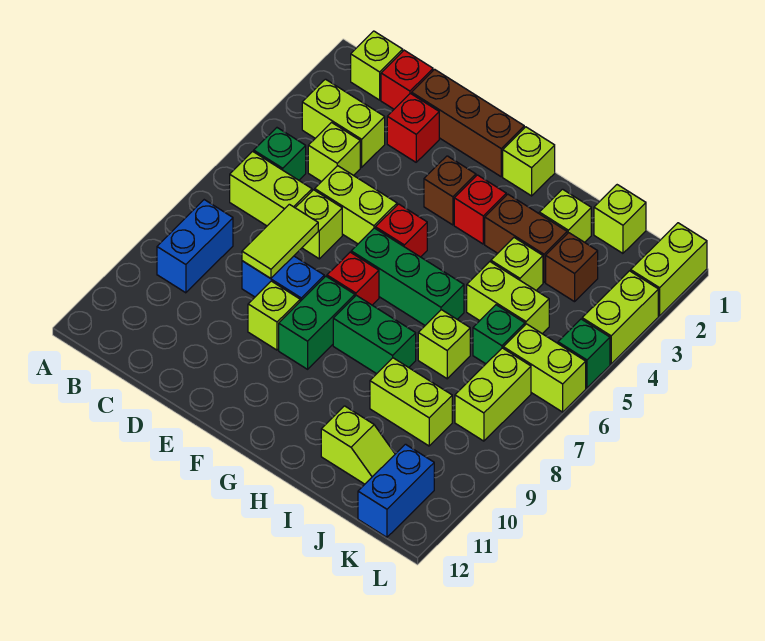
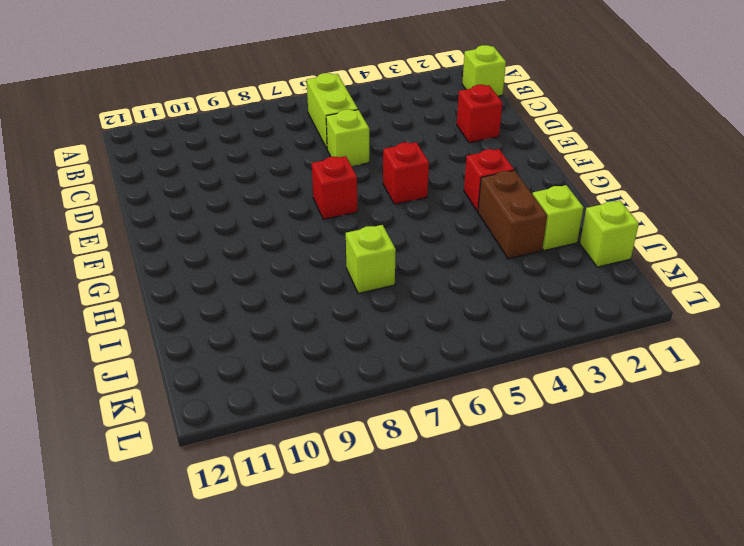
none -> lime 1x2 brick [302,79,385,167]
none -> green 1x1 brick [254,128,306,180]
none -> blue 1x2 brick [157,200,233,293]
none -> red 1x1 brick [381,50,433,109]

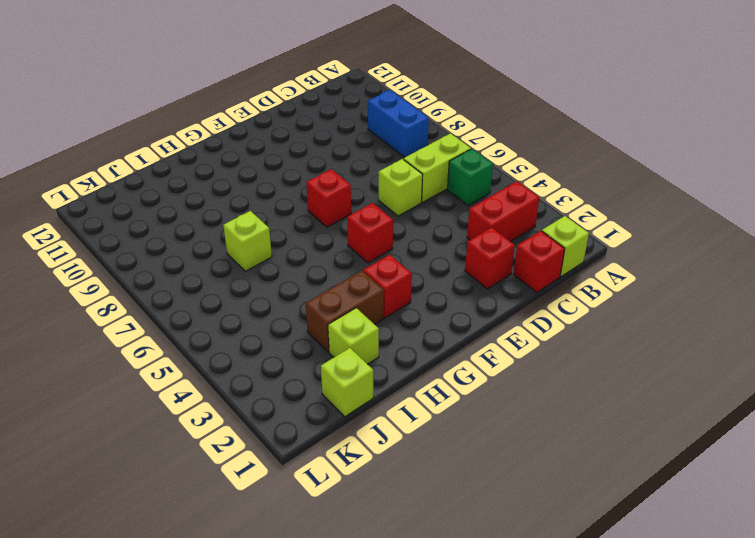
red 1x2 brick [467,181,539,242] -> lime 1x2 brick [302,79,385,167]
none -> lime 1x1 brick [308,123,360,182]
none -> brown 1x3 brick [412,69,524,177]
none -> lime 1x2 brick [315,166,397,244]
none -> blue 1x2 brick [242,256,324,301]

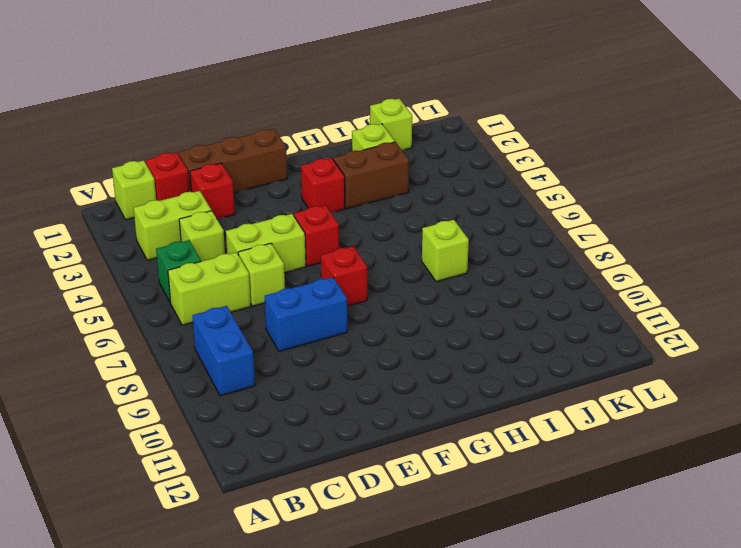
none -> lime 1x1 brick [248,281,300,350]
none -> brown 1x1 brick [424,156,476,225]
none -> green 1x3 brick [351,228,464,325]
none -> green 1x2 brick [279,276,355,369]

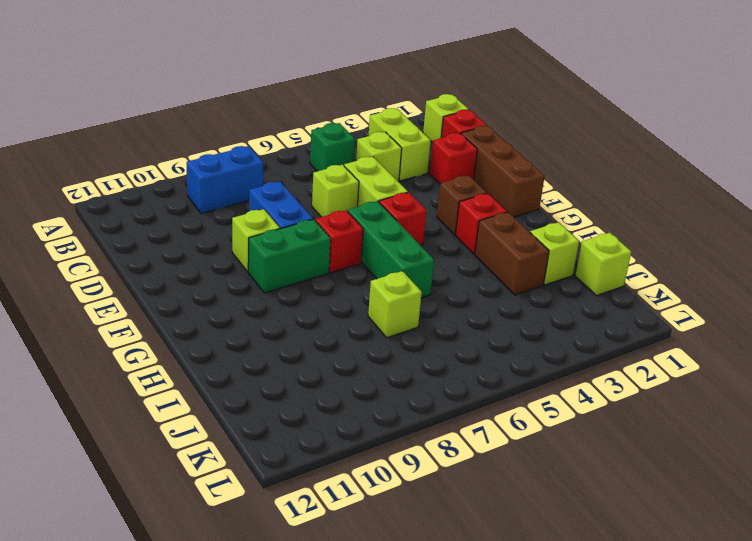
none -> lime 1x2 brick [230,151,312,226]
none -> lime 1x1 brick [503,127,555,196]
none -> green 1x2 brick [333,295,416,374]
none -> lime 1x1 brick [491,238,543,290]

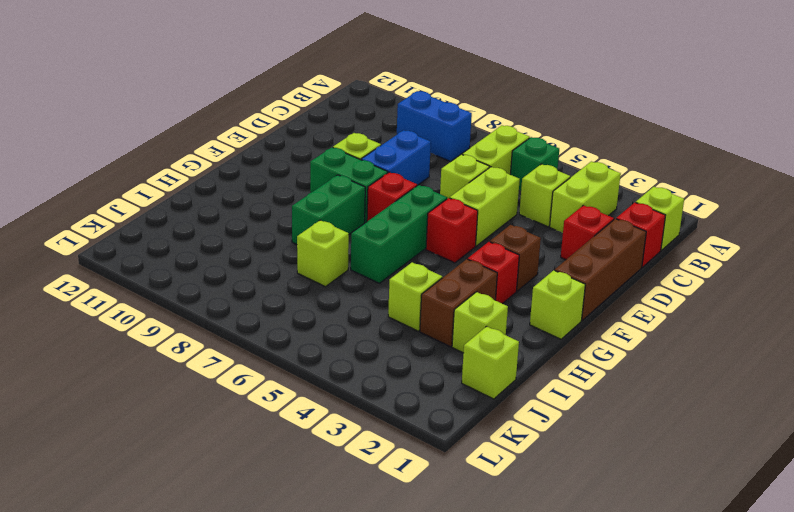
none -> lime 1x2 brick [467,262,549,334]
none -> lime 1x2 brick [370,358,452,446]
none -> lime 1x2 slope [321,406,395,484]
none -> brown 1x1 brick [546,233,598,302]

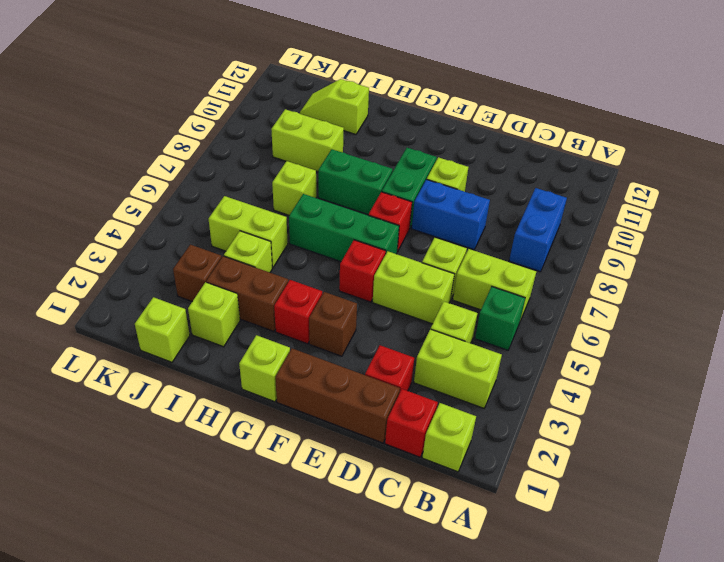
none -> green 1x1 brick [473,305,525,364]
none -> lime 1x2 brick [503,324,586,412]
none -> lime 1x2 brick [455,348,531,441]
none -> blue 1x2 brick [358,444,434,537]

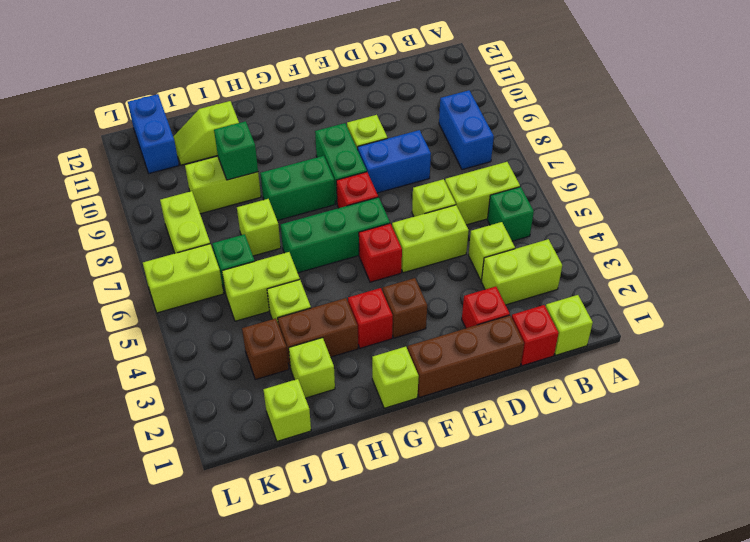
green 1x1 brick [214,121,258,180] -> green 1x1 brick moved to [558,319,610,388]
none -> lime 1x2 brick [631,223,707,316]
none -> lime 1x2 brick [582,271,658,364]
none -> lime 1x2 tile [242,204,318,279]

